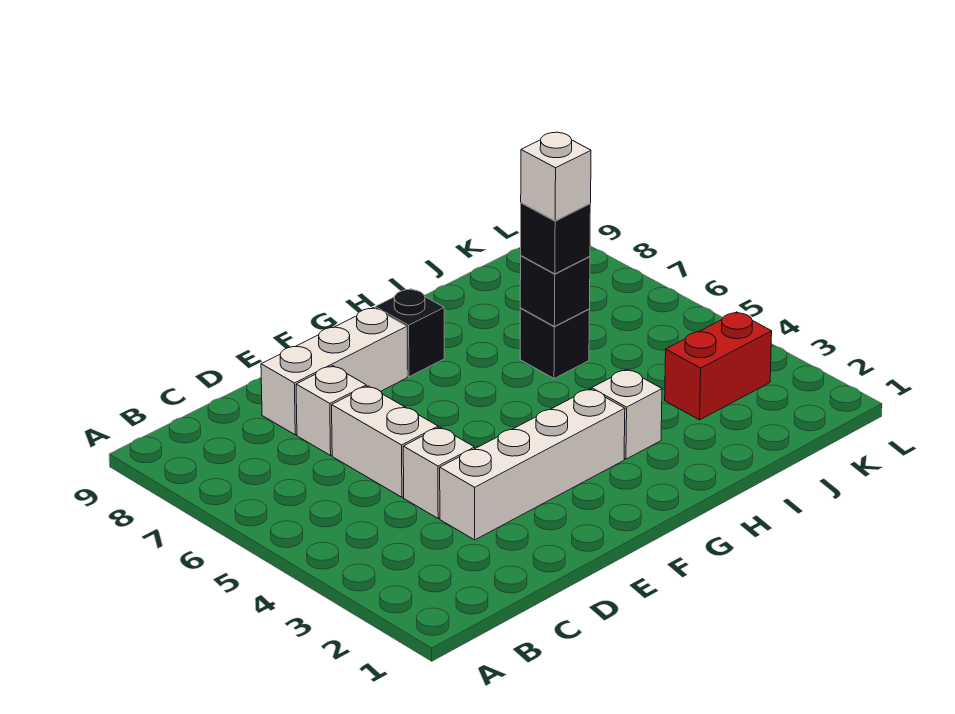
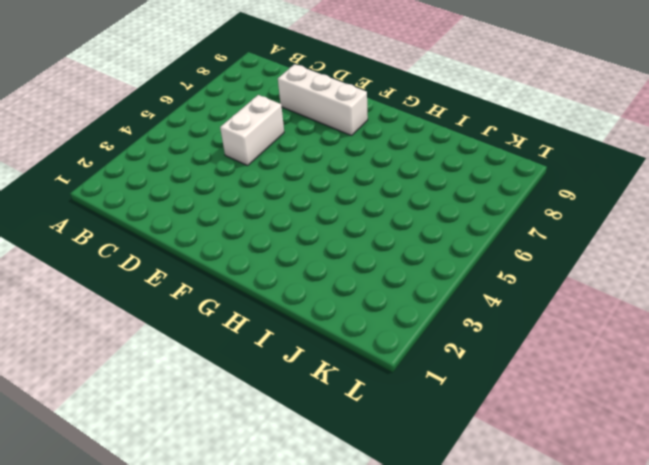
none -> white 1x4 brick [440,389,625,540]
none -> white 1x1 brick [403,427,475,518]
none -> white 1x1 brick [296,366,366,455]

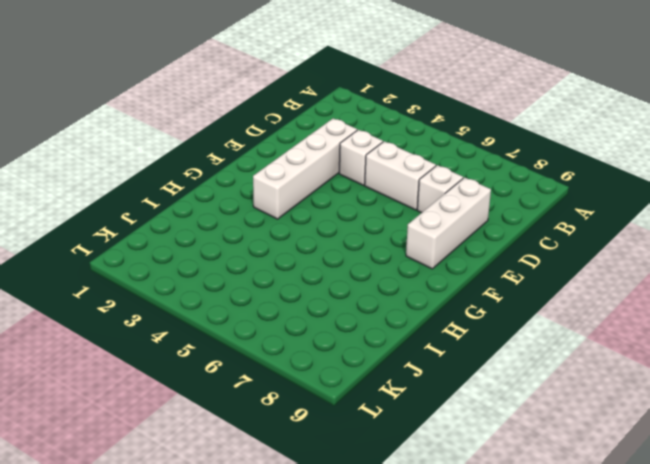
none -> black 1x1 brick [375,289,444,377]
none -> white 1x1 brick [592,369,662,459]
none -> black 1x1 brick [520,308,590,379]

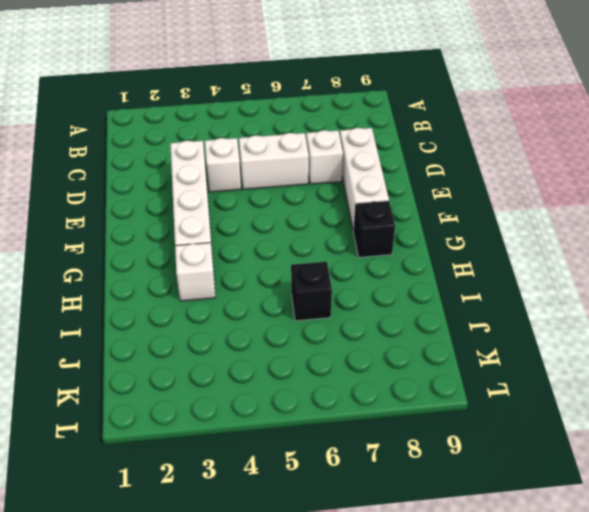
none -> red 1x2 brick [665,312,772,420]
none -> black 1x1 brick [520,256,590,326]
none -> black 1x1 brick [521,203,591,274]

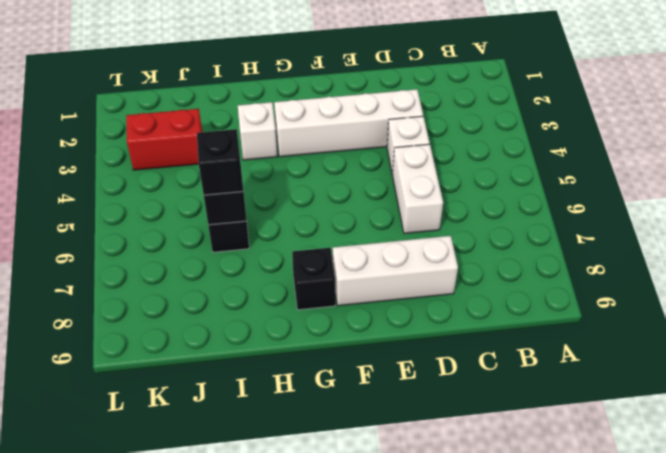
none -> white 1x1 brick [296,366,366,455]
none -> white 1x1 brick [521,132,591,221]

